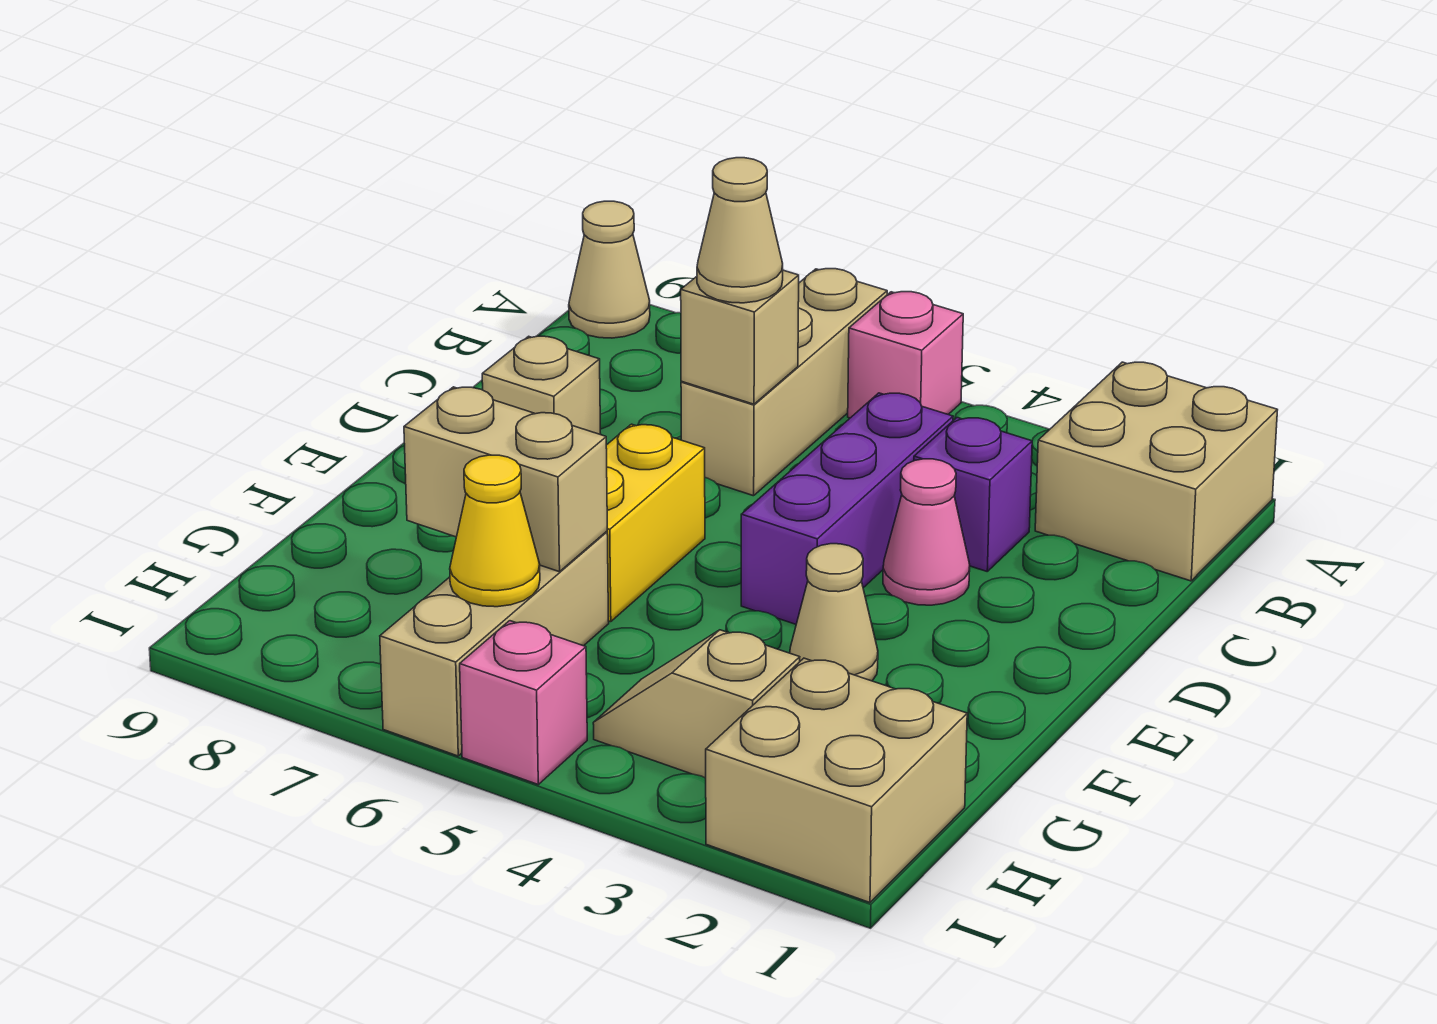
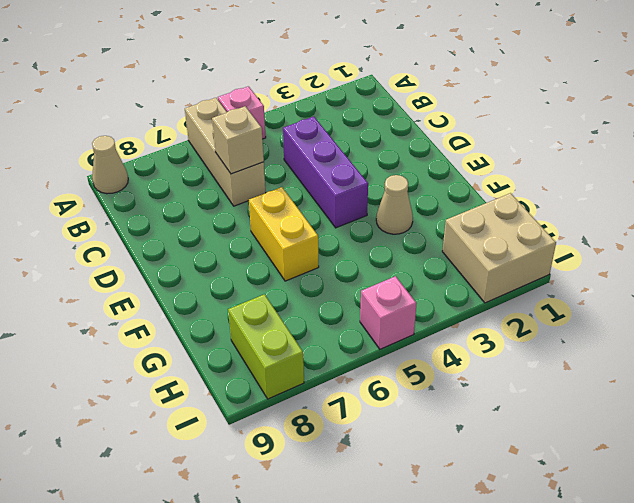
lime 1x2 brick [228,294,304,399] -> none
none -> tan 2x2 brick [1035,362,1277,581]
none -> purple 1x1 brick [914,418,1032,571]
none -> pink 1x1 cone [883,459,970,605]

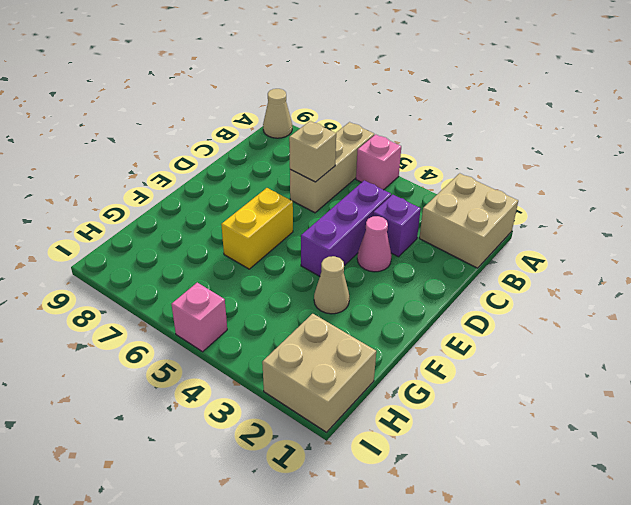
none -> tan 1x1 brick [482,336,601,435]
none -> tan 1x3 brick [380,531,609,756]
none -> tan 1x2 slope [593,630,800,778]

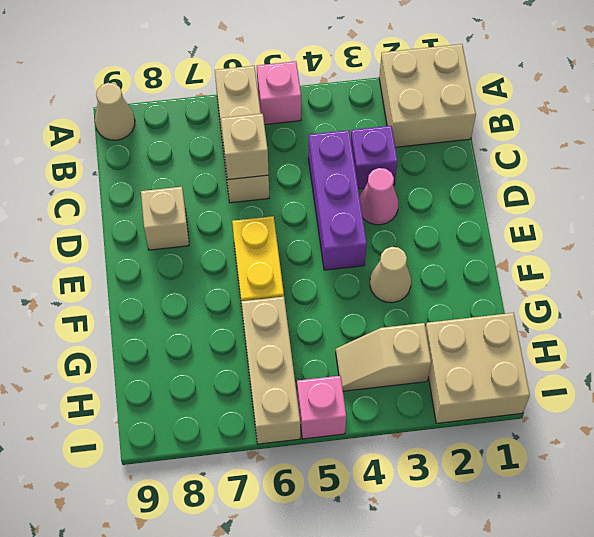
none -> tan 1x2 brick [404,387,607,572]
none -> yellow 1x1 cone [450,455,540,607]
none -> tan 1x1 cone [697,158,783,303]

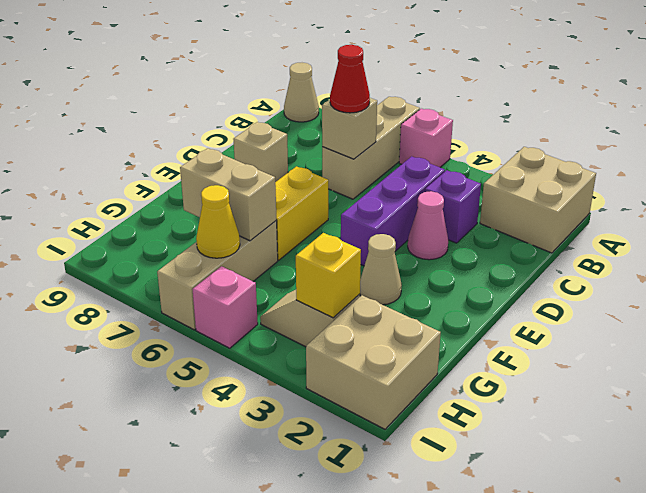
red 1x1 cone [330,45,370,113] -> tan 1x1 cone [697,158,783,303]
yellow 1x1 brick [296,233,361,318] -> none

